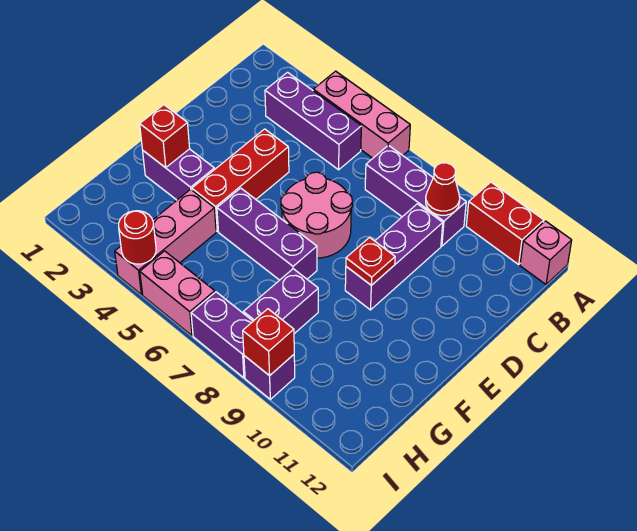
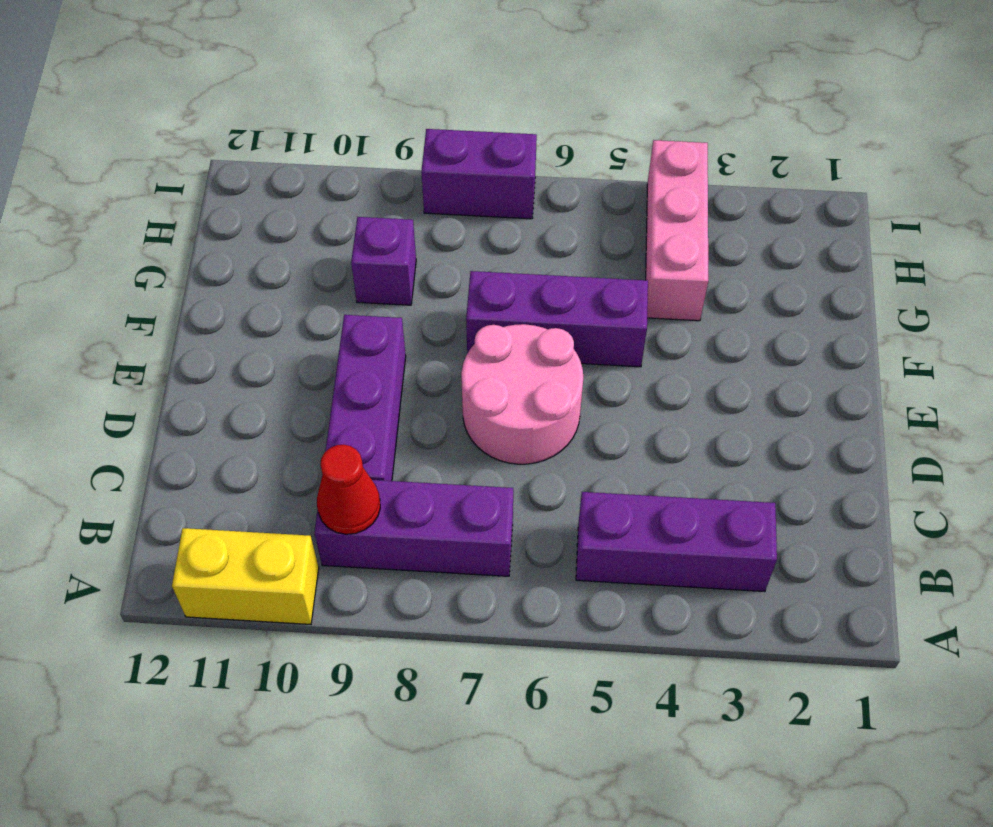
yellow 1x2 brick [172,528,319,624] -> red 1x2 brick [466,182,544,264]
purple 1x1 brick [351,217,416,305] -> purple 1x1 brick moved to [244,355,295,399]
none -> pink 1x3 brick [313,71,410,158]
none -> pink 1x1 brick [520,221,572,284]
none -> red 1x3 brick [192,129,289,231]

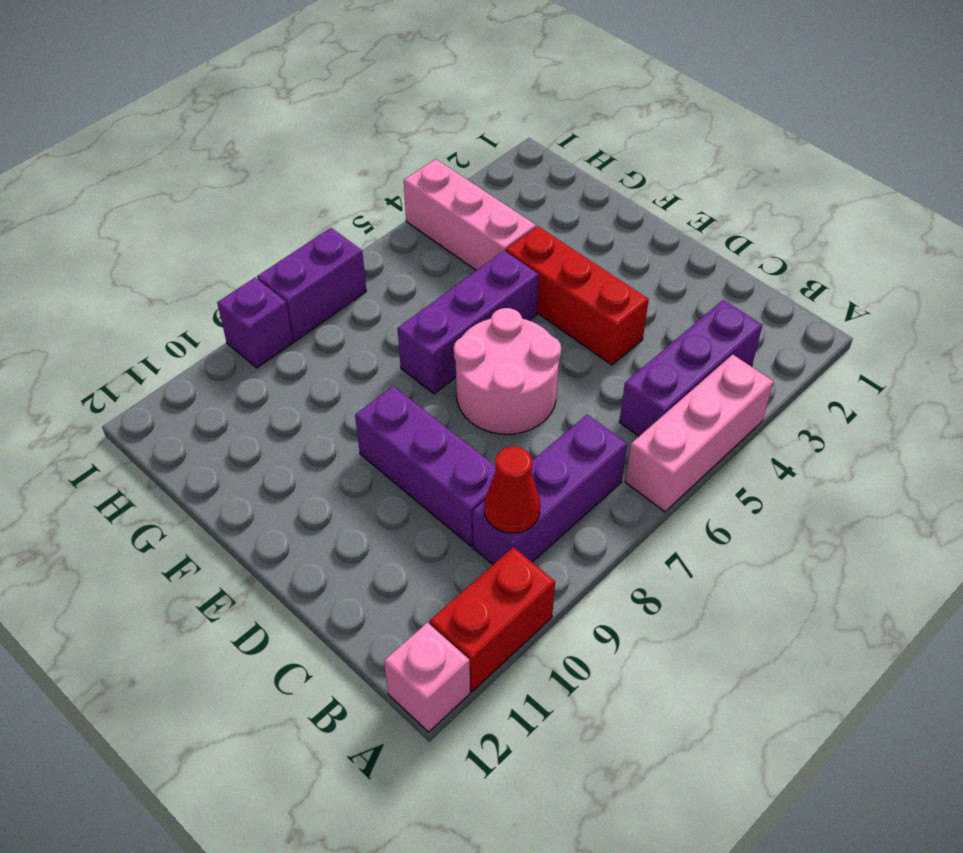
none -> purple 1x2 brick [143,149,215,200]
none -> purple 1x2 brick [243,269,318,334]
none -> pink 1x2 brick [140,251,215,336]

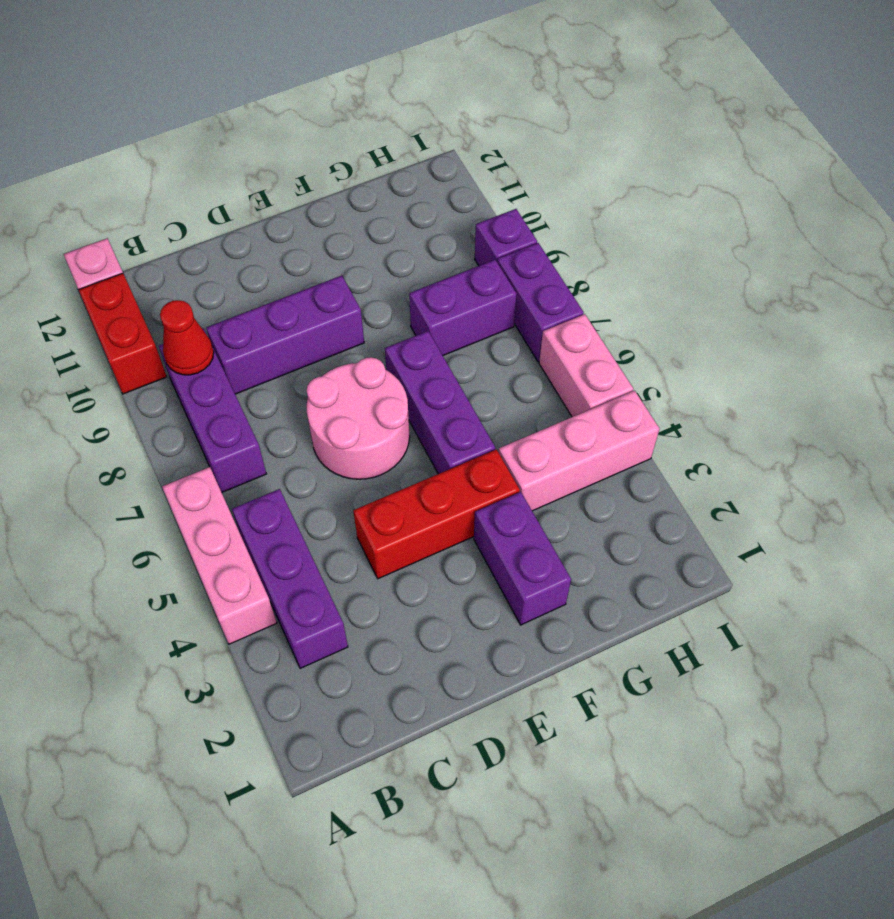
none -> red 1x1 plate [346,238,395,285]
none -> red 1x1 brick [140,105,190,168]
none -> red 1x1 round brick [119,211,156,264]

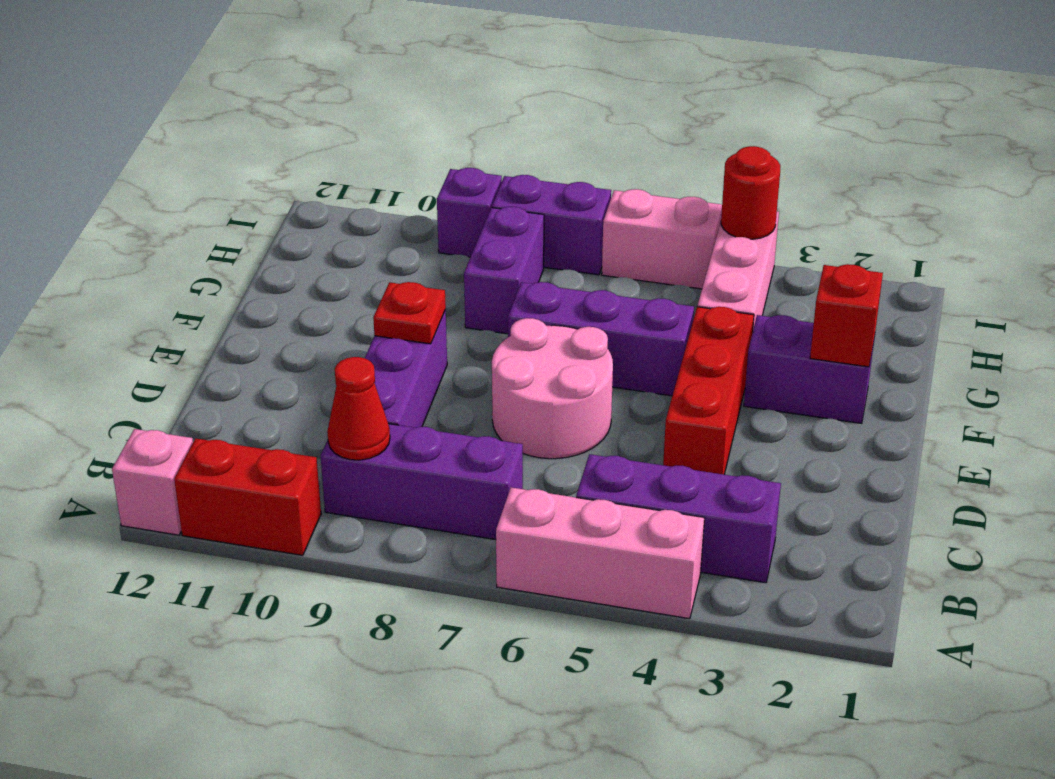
none -> red 1x1 brick [243,309,294,376]

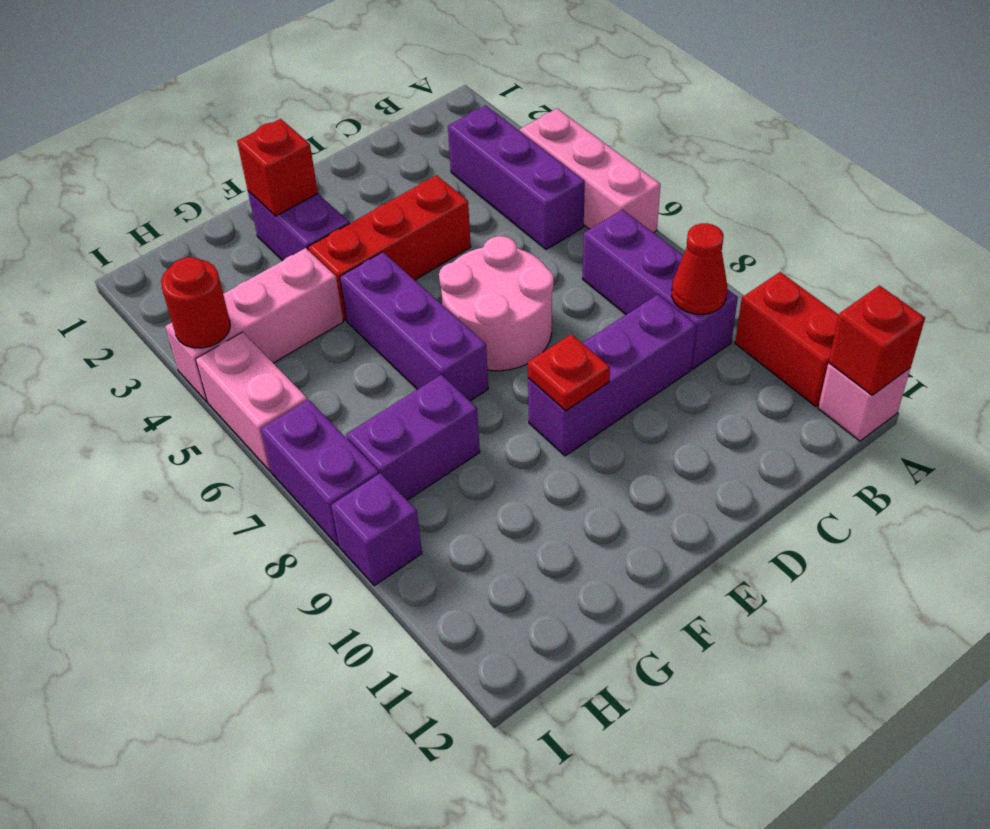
red 1x1 brick [828,286,925,395] -> red 1x1 brick moved to [243,309,294,376]

